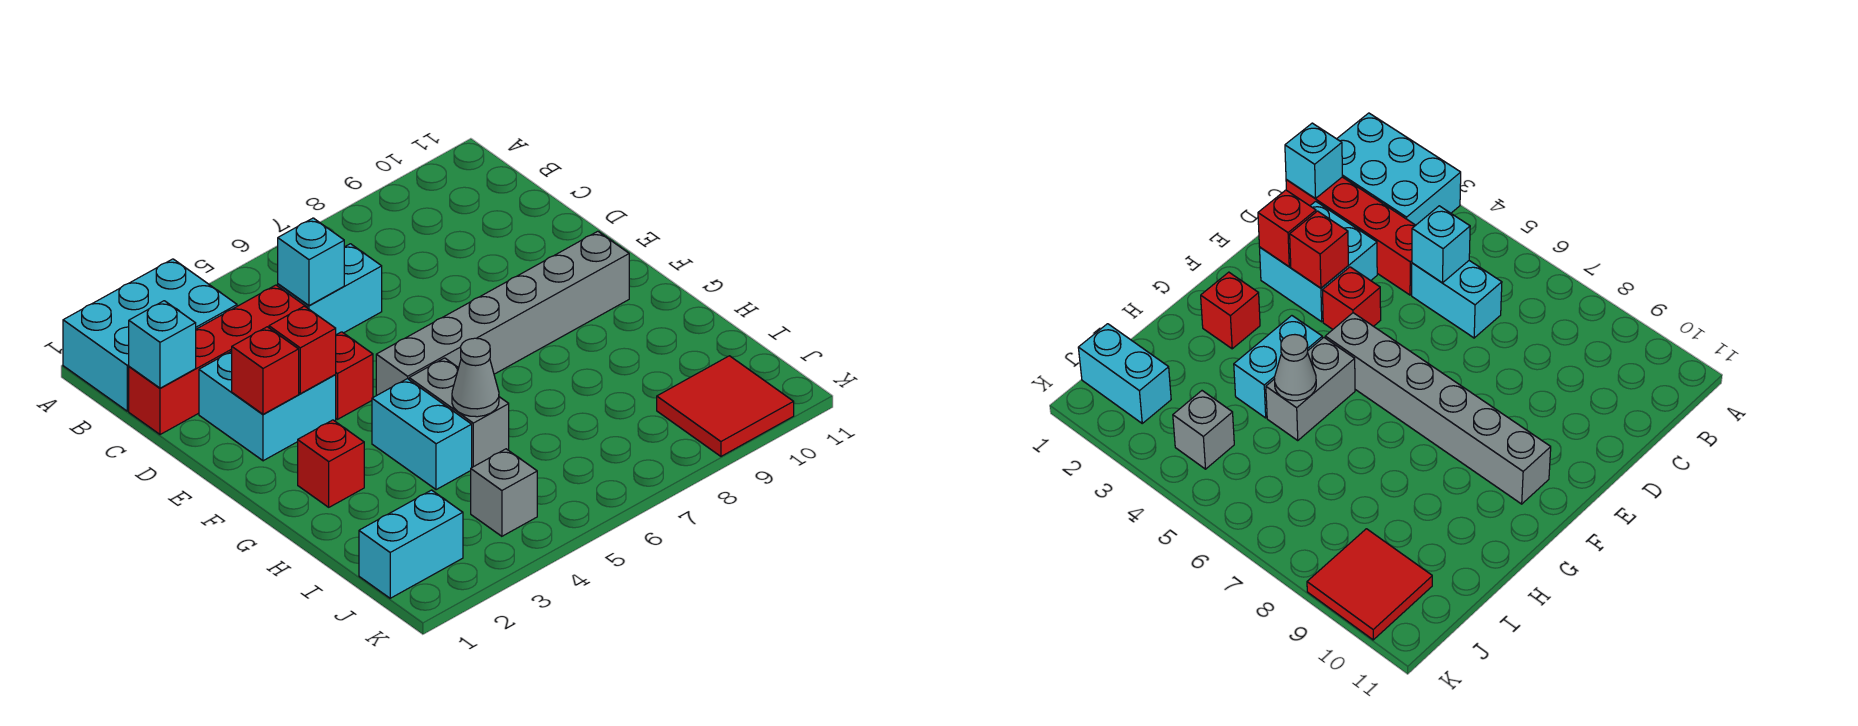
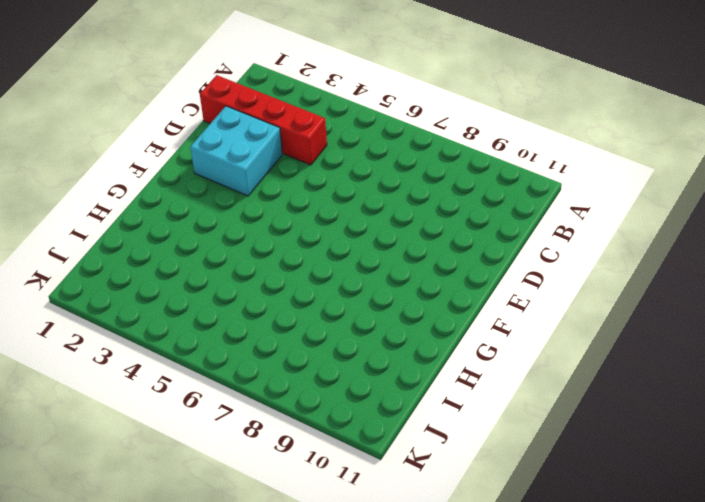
none -> cyan 2x3 brick [63,259,237,411]
none -> cyan 1x2 brick [278,244,382,335]
none -> red 1x1 brick [335,332,373,419]

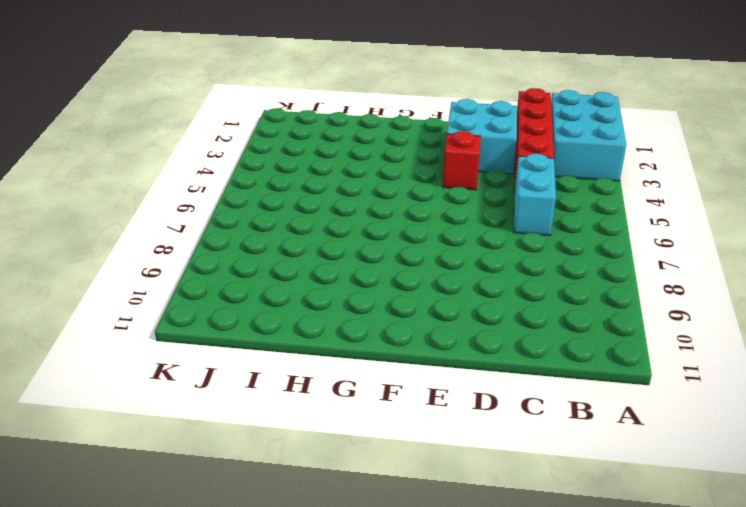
none -> grey 1x6 brick [376,231,629,396]
none -> red 1x1 brick [298,420,364,507]
none -> cyan 1x2 brick [372,379,472,490]

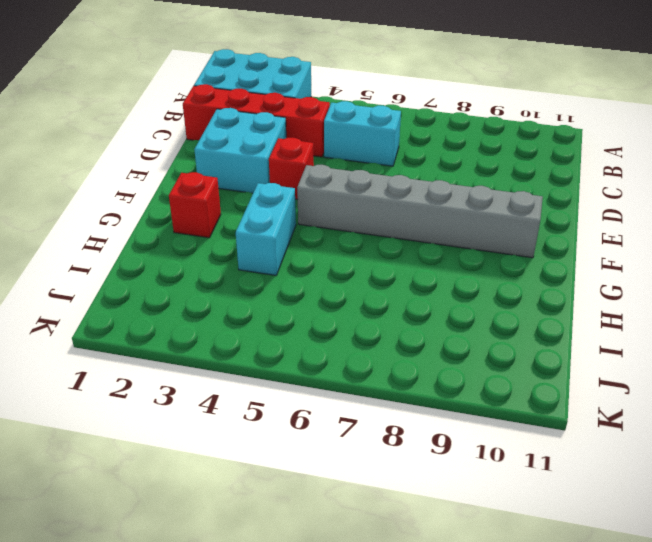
none -> grey 1x2 brick [409,358,509,467]
none -> cyan 1x2 brick [359,490,463,598]
none -> grey 1x1 brick [471,449,537,536]

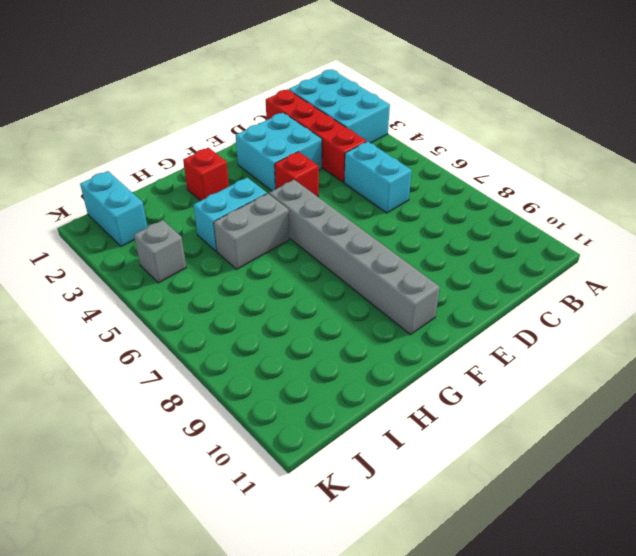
none -> red 2x2 tile [657,356,794,456]
none -> cyan 1x1 brick [129,301,196,388]
none -> cyan 1x1 brick [278,218,344,306]

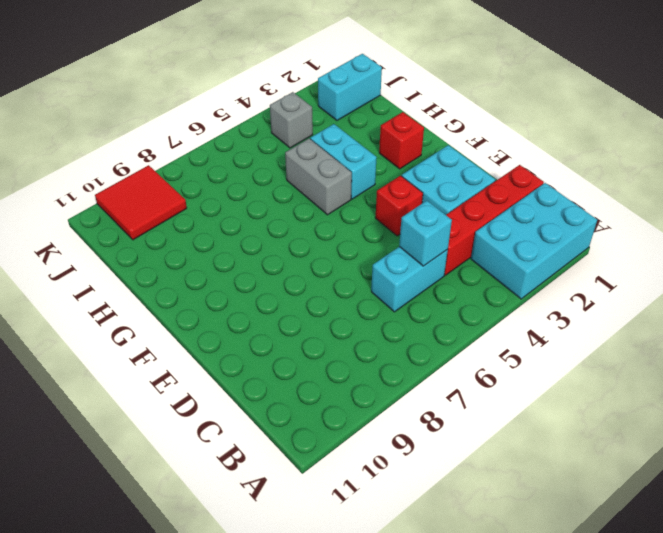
none -> grey 1x6 brick [376,231,629,396]
none -> cyan 1x1 brick [129,301,196,388]
none -> red 1x1 brick [232,327,299,414]

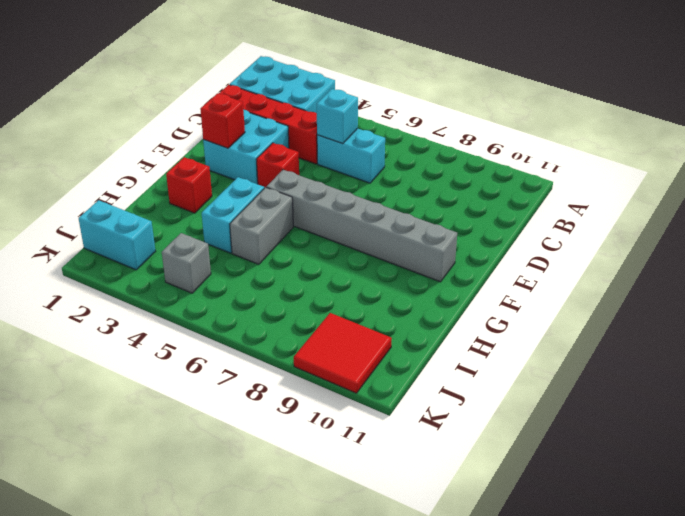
none -> cyan 1x1 brick [129,301,196,388]
none -> red 1x1 brick [269,306,336,394]
none -> grey 1x1 cone [452,338,499,417]

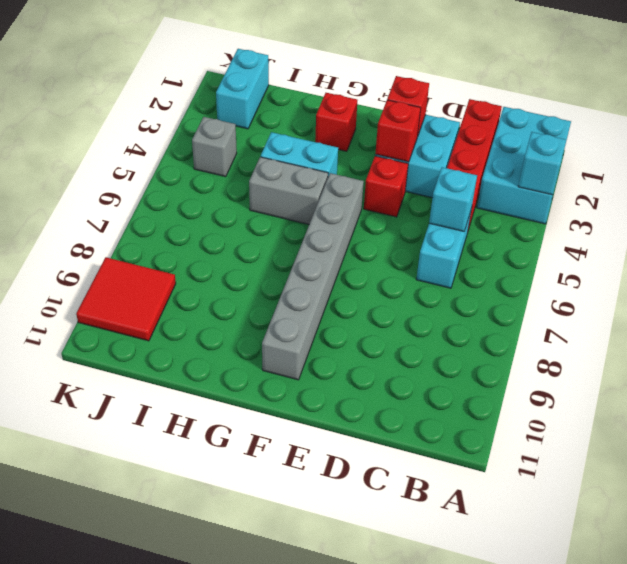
cyan 1x1 brick [518,132,566,195] -> cyan 1x1 brick moved to [129,301,196,388]
none -> grey 1x1 cone [452,338,499,417]

